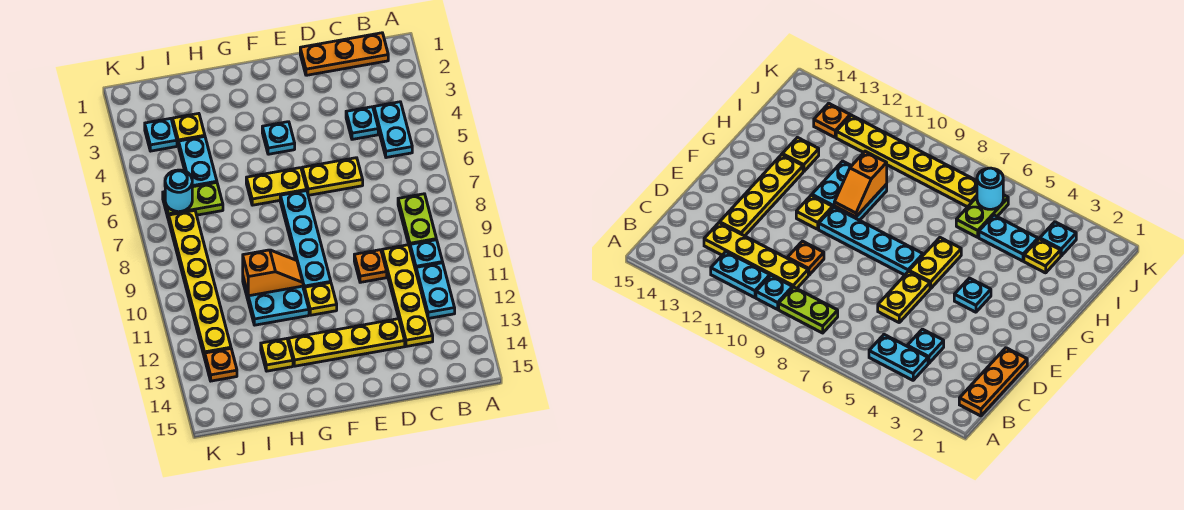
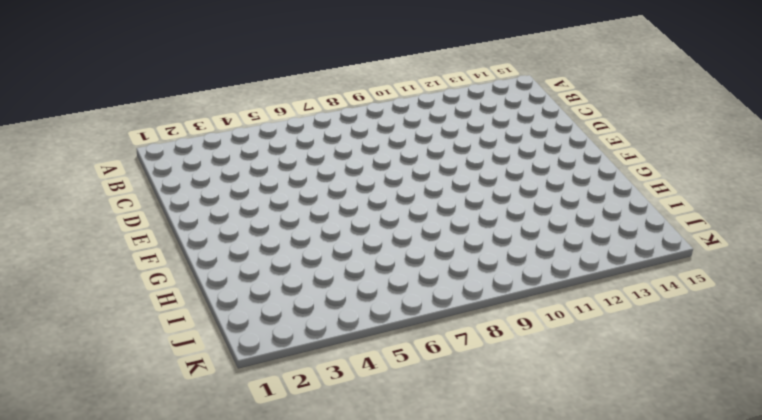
none -> orange 1x3 plate [300,33,388,75]
none -> cyan 1x2 plate [374,102,412,158]
none -> lime 1x2 plate [398,194,436,247]

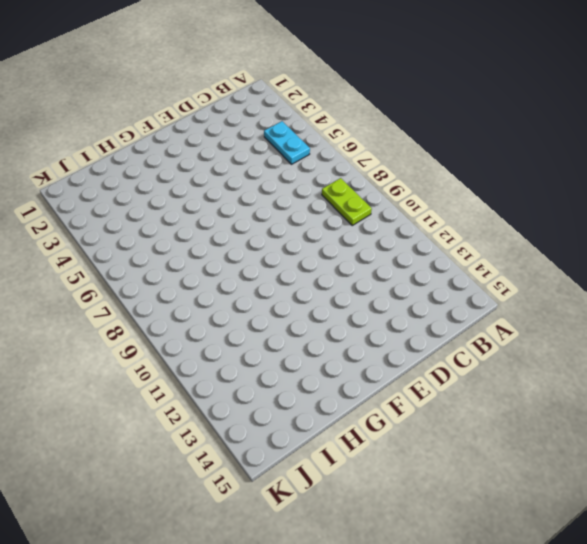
none -> orange 1x3 plate [300,33,388,75]
none -> cyan 1x1 plate [410,240,443,270]
none -> cyan 1x2 plate [416,263,455,319]

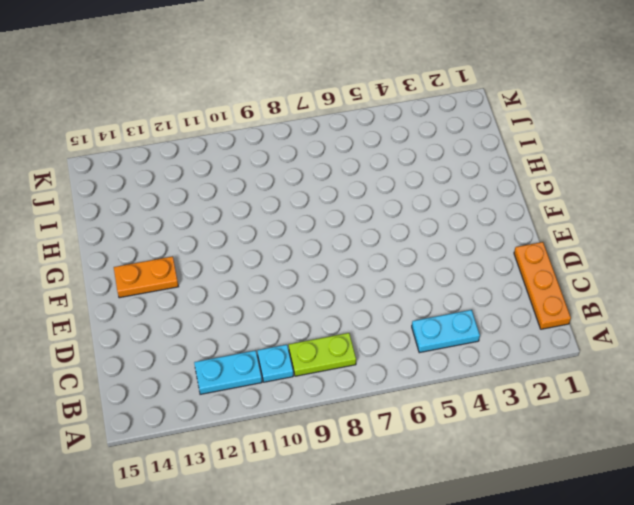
orange 1x2 plate [114,256,178,298] -> yellow 1x4 plate [289,319,405,366]
none -> cyan 1x1 plate [346,107,378,139]
none -> yellow 1x4 plate [382,245,433,346]
none -> yellow 1x2 plate [302,158,363,195]

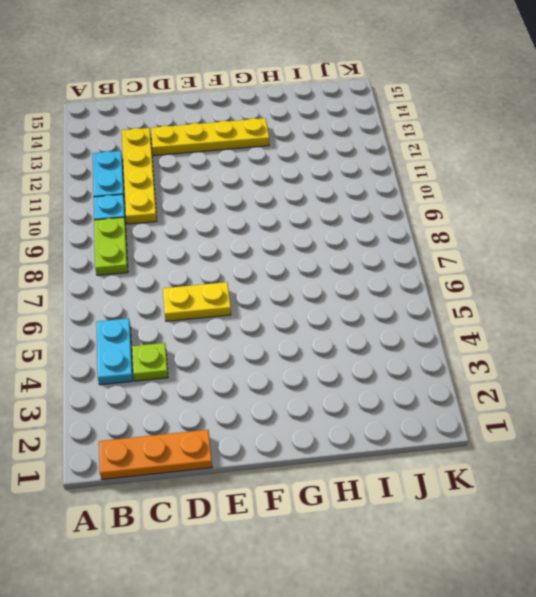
lime 1x1 plate [132,343,168,381] -> cyan 1x1 plate [346,107,378,139]
none -> orange 1x1 plate [354,250,387,282]
none -> cyan 1x1 plate [262,122,295,154]
none -> yellow 1x2 plate [246,168,307,205]

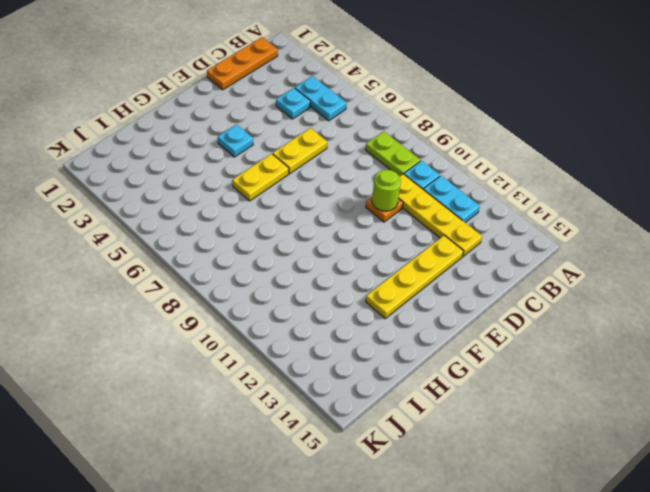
lime 1x1 round brick [372,170,401,211] -> none
none -> cyan 1x4 plate [280,191,331,289]
none -> yellow 1x1 plate [304,283,337,315]
none -> cyan 2x2 plate [243,278,309,325]

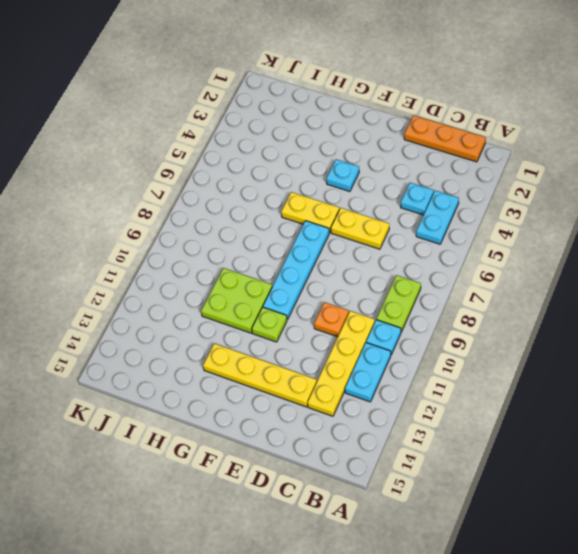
lime 1x1 plate [252,307,287,342] -> yellow 1x1 plate [304,283,337,315]
lime 2x2 plate [201,268,272,333] -> cyan 2x2 plate [243,278,309,325]
none -> yellow 1x1 plate [261,339,293,371]
none -> yellow 1x1 plate [173,114,205,146]
none -> cyan 1x2 plate [179,137,217,187]

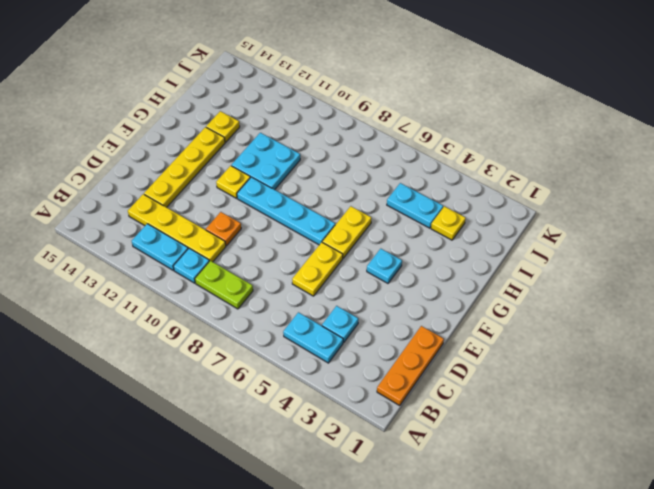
none -> lime 1x2 plate [163,183,223,220]
none -> cyan 1x1 plate [145,118,177,151]
none -> yellow 1x6 plate [169,210,231,358]

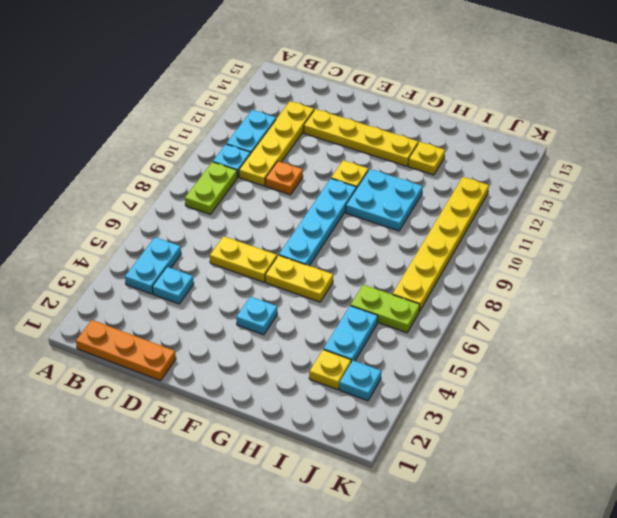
none -> orange 1x1 plate [205,349,237,381]
none -> orange 1x2 slope [243,250,303,296]
none -> cyan 1x1 round brick [165,170,192,212]

